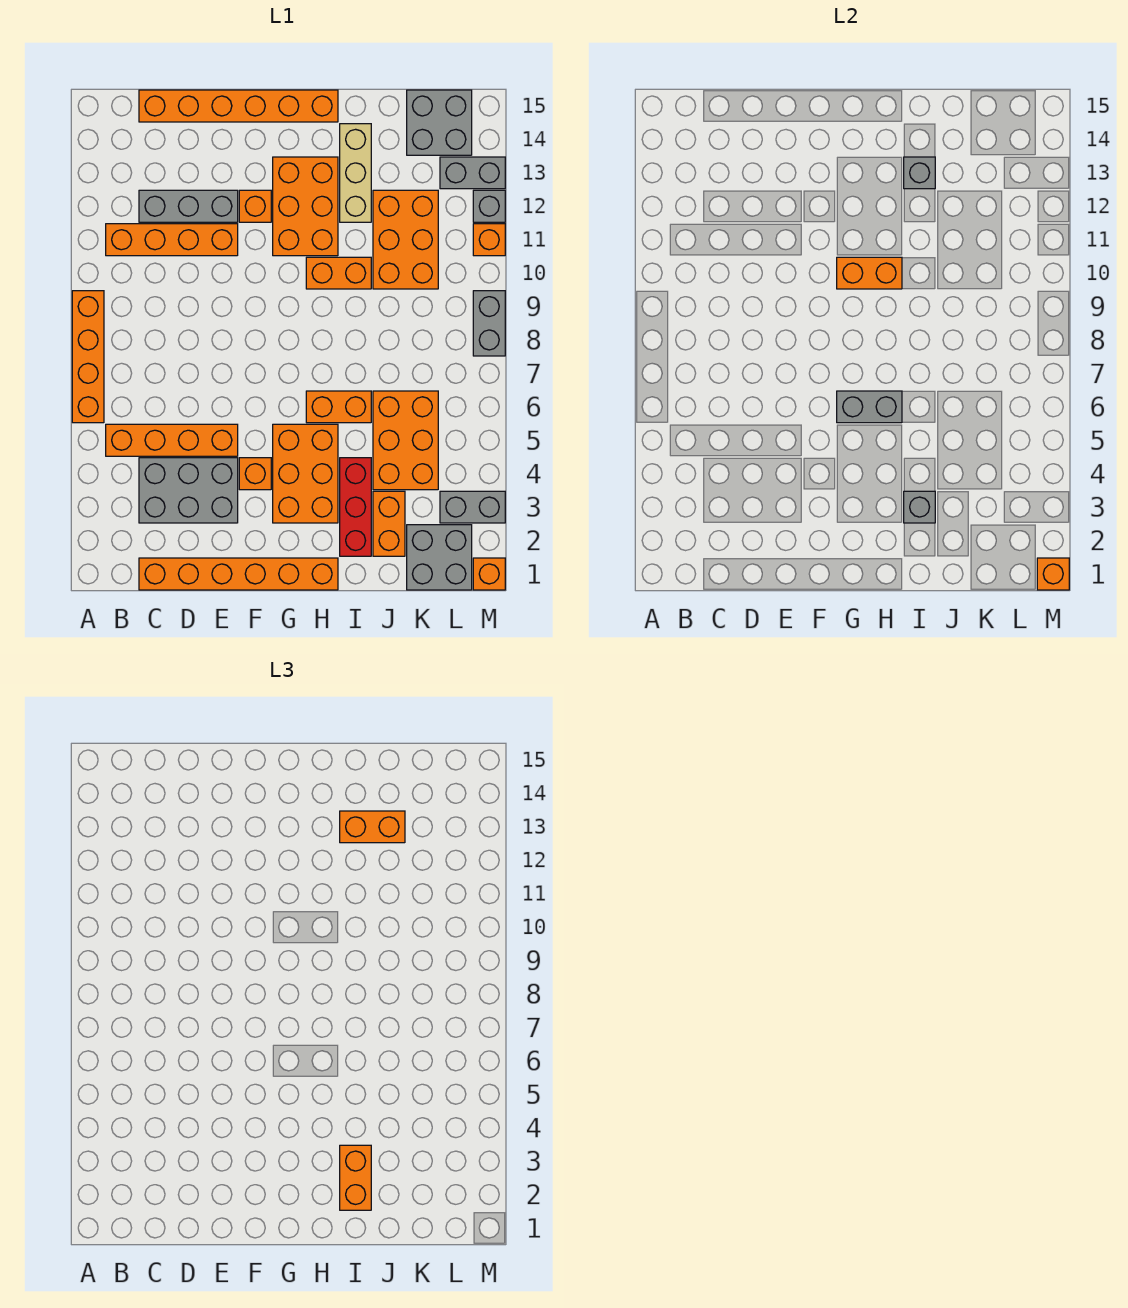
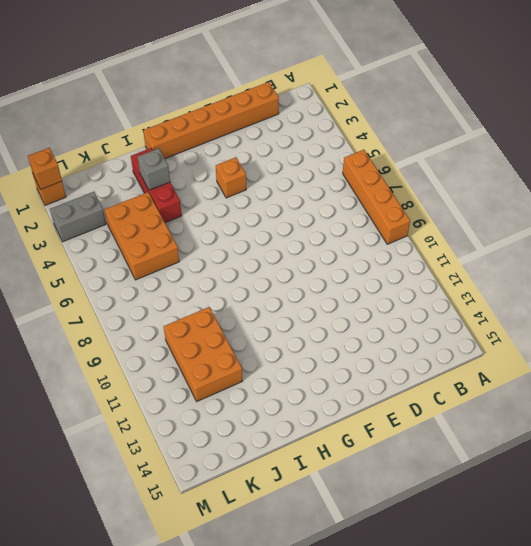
none -> orange 1x4 brick [106,424,238,456]
none -> orange 1x4 brick [106,224,238,256]
none -> grey 2x3 brick [139,458,238,523]
none -> grey 1x3 brick [139,190,238,222]

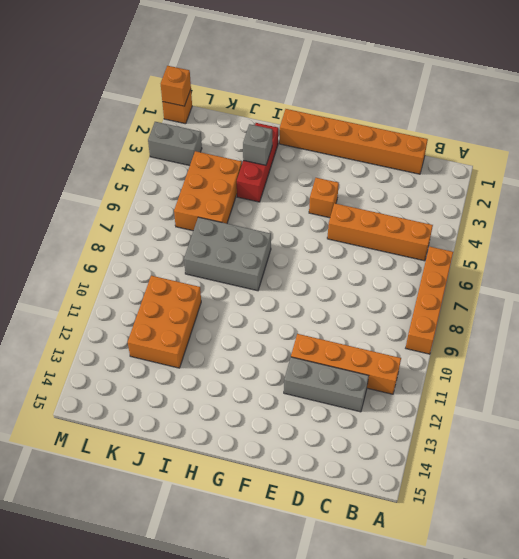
grey 2x3 brick [184,217,271,291] -> grey 2x3 brick moved to [139,458,238,523]
none -> orange 1x6 brick [139,90,338,122]
none -> orange 1x1 brick [239,190,271,222]
none -> orange 2x3 brick [273,424,338,523]
none -> orange 2x3 brick [273,157,338,256]

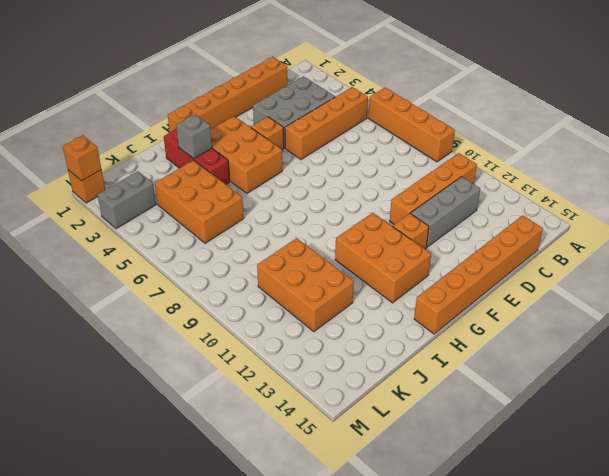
none -> orange 1x2 brick [306,391,371,423]
none -> orange 1x2 brick [306,257,371,289]
none -> tan 1x3 brick [340,124,371,222]
none -> orange 1x2 brick [373,491,405,556]

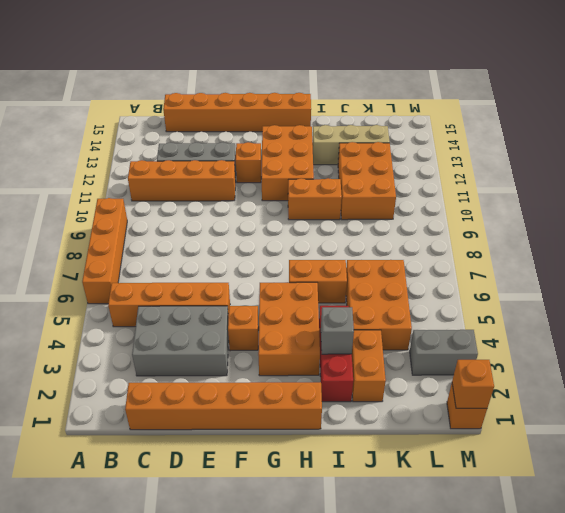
tan 1x3 brick [312,125,390,165] -> tan 1x3 brick turned to [340,124,371,222]
none -> grey 2x2 brick [407,525,472,590]
none -> grey 2x2 brick [407,90,472,155]
none -> grey 1x2 brick [440,157,505,189]
none -> grey 1x2 brick [473,291,505,356]

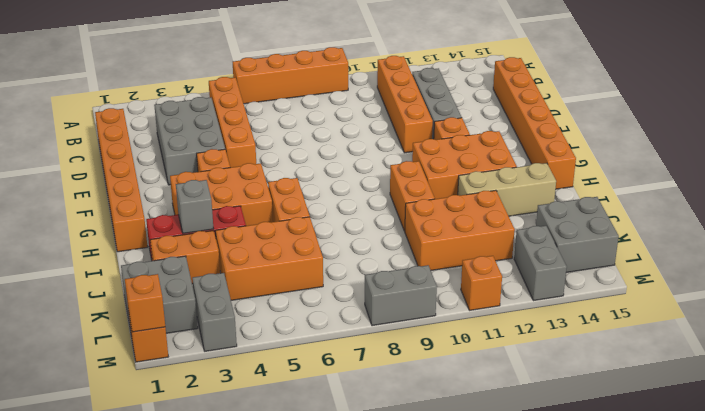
none -> grey 1x1 brick [473,190,505,222]
none -> grey 1x2 brick [837,391,902,423]
none -> orange 1x2 brick [837,257,902,289]
none -> grey 1x1 brick [904,157,935,189]

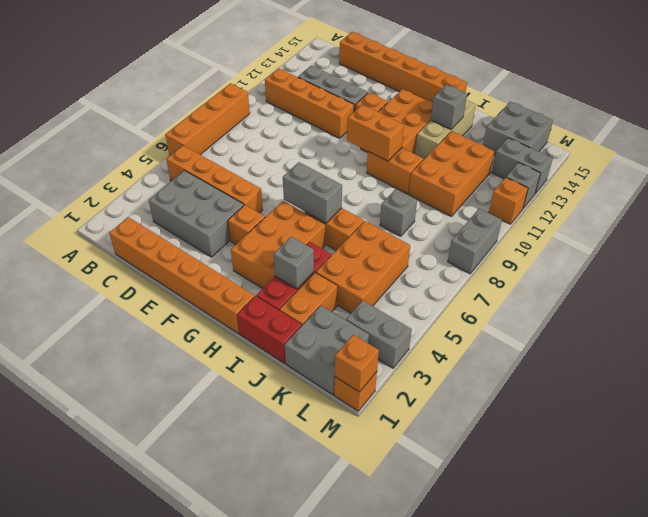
red 1x2 brick [237,296,301,363] -> none
grey 1x1 brick [380,189,417,236] -> none
none -> orange 1x2 brick [340,1145,371,1210]
none -> orange 1x2 brick [340,811,405,843]

